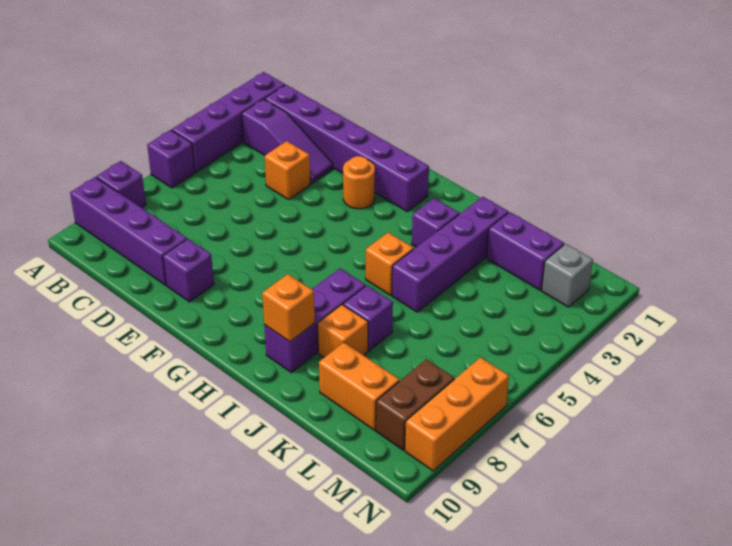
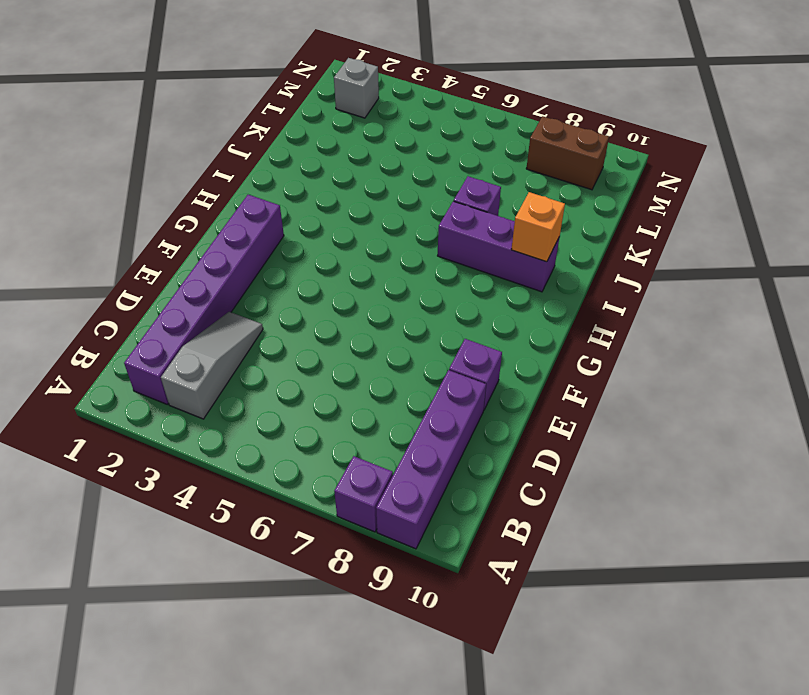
grey 1x3 slope [161,312,263,419] -> purple 1x3 slope [242,99,333,184]
none -> purple 1x4 brick [172,72,285,172]
none -> purple 1x1 brick [147,130,195,188]
none -> orange 1x1 brick [265,141,310,200]

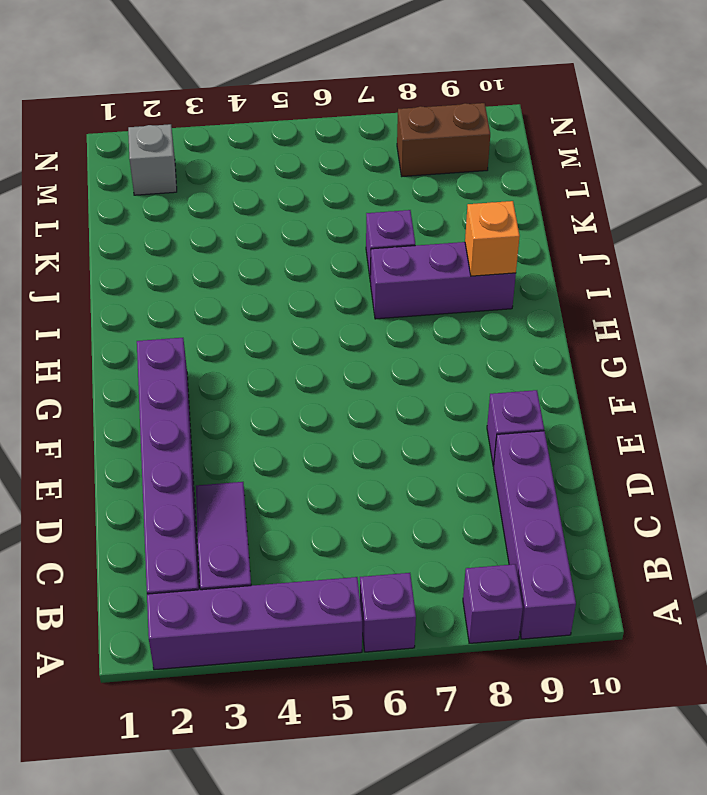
none -> orange 1x1 brick [265,141,310,200]
none -> orange 1x1 round brick [343,156,375,209]
none -> purple 1x1 brick [412,198,459,247]

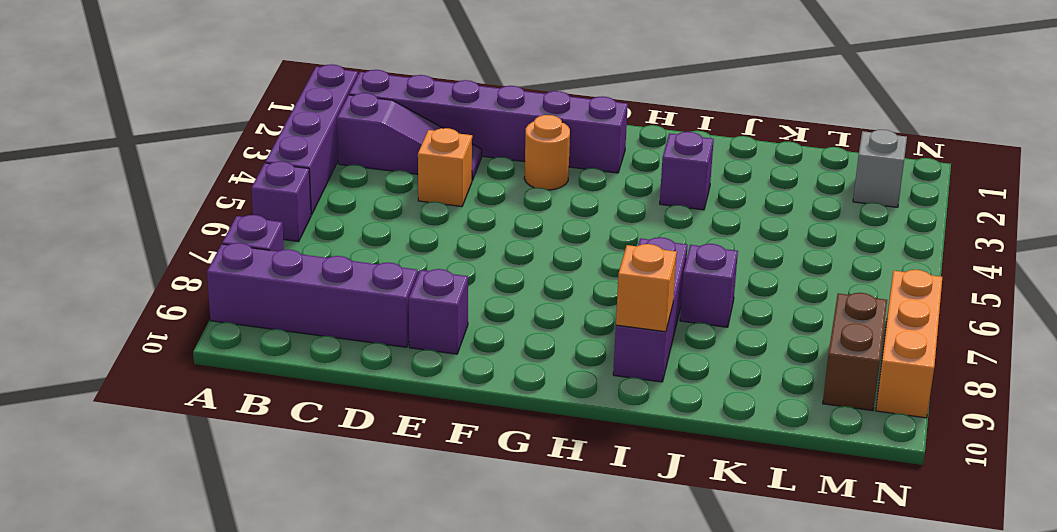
none -> orange 1x1 brick [366,232,414,295]
none -> purple 1x4 brick [392,197,508,312]
none -> orange 1x1 brick [318,305,368,357]

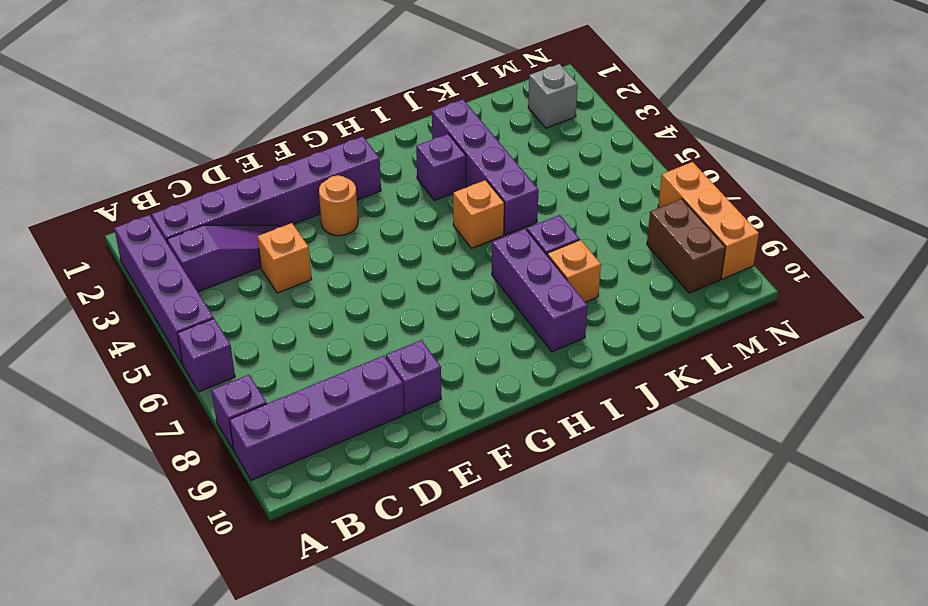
none -> purple 1x2 brick [487,212,564,290]
none -> orange 1x2 brick [319,342,399,430]
none -> orange 1x1 brick [262,274,315,342]

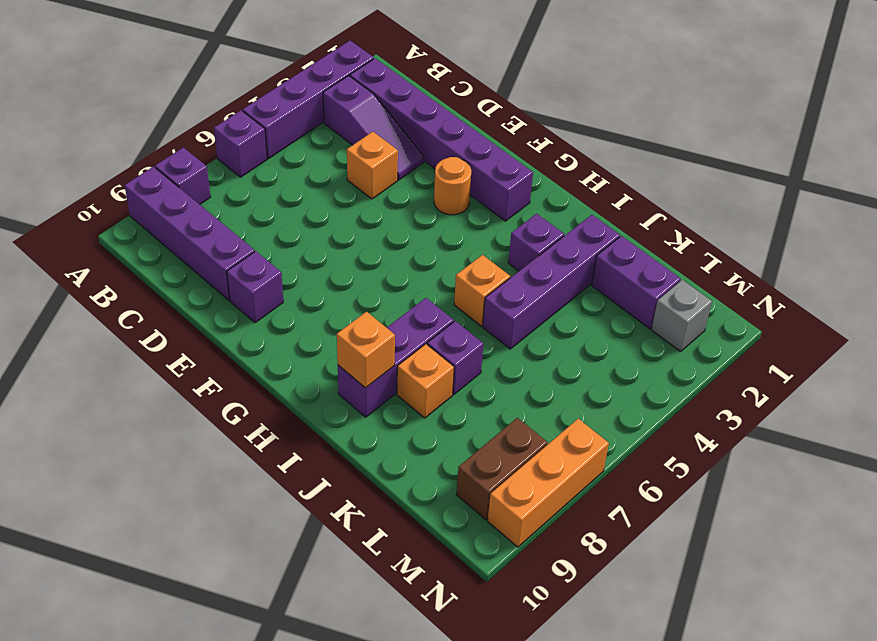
none -> orange 1x2 brick [319,342,399,430]

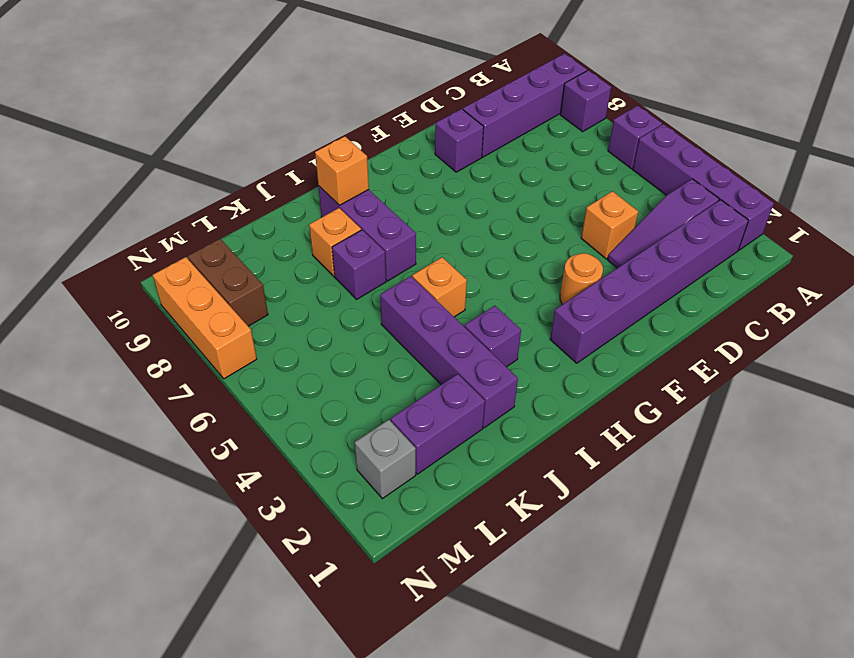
none -> orange 1x2 brick [319,342,399,430]

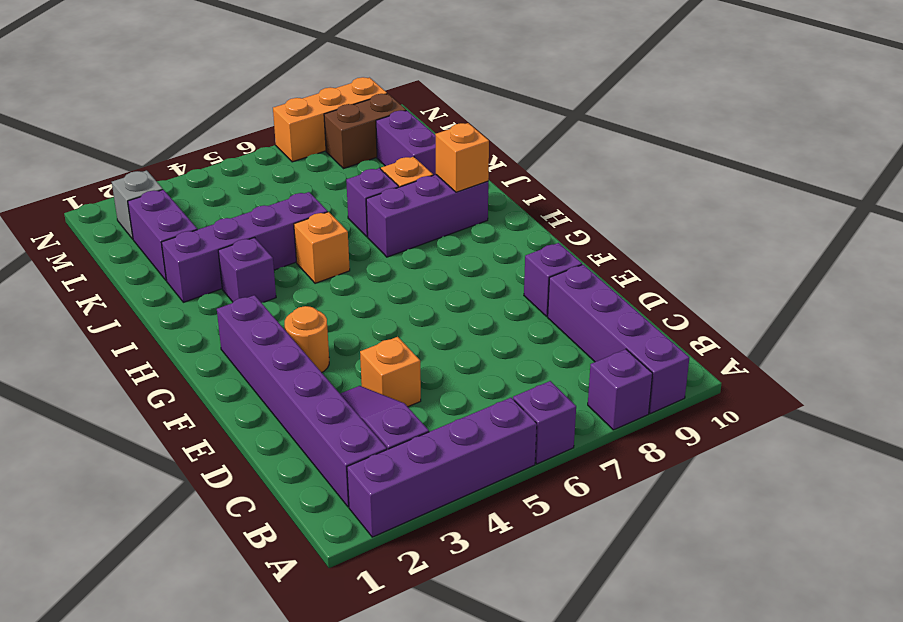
purple 1x2 brick [376,110,436,175] -> orange 1x2 brick [319,342,399,430]

